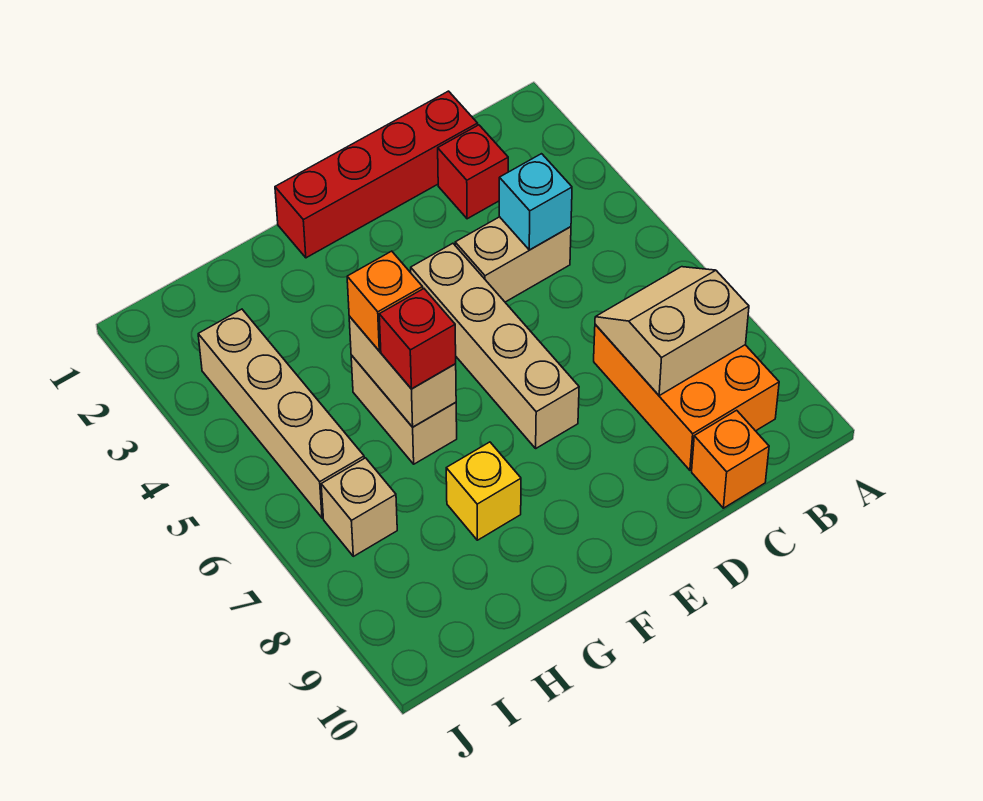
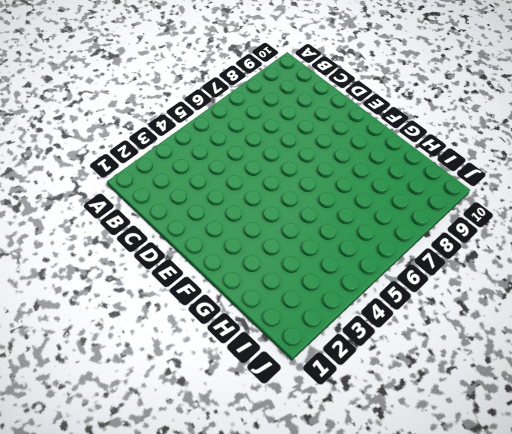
none -> orange 2x3 brick [594,324,779,470]
none -> red 1x4 brick [275,91,478,258]
none -> red 1x1 brick [438,125,508,219]

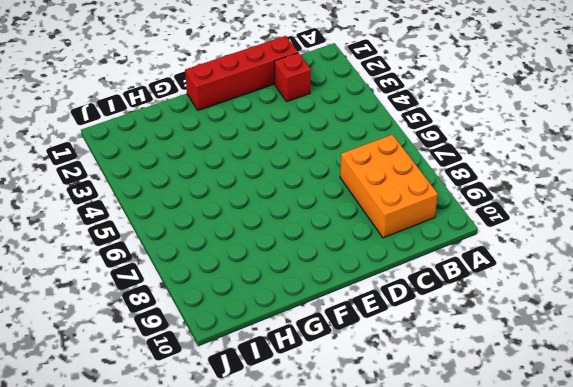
none -> tan 1x2 brick [455,217,571,302]
none -> orange 1x1 brick [692,410,769,508]
none -> tan 1x4 brick [411,243,579,448]

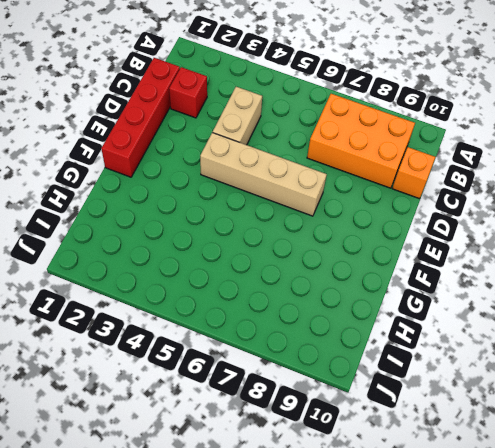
none -> tan 1x2 brick [351,355,457,464]
none -> yellow 1x1 brick [446,442,521,540]
none -> tan 1x4 brick [198,309,364,518]

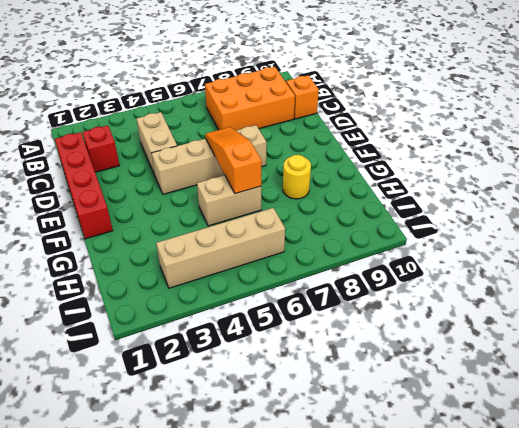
orange 1x3 slope [205,127,262,194] -> tan 1x2 brick [349,316,456,427]
yellow 1x1 round brick [283,155,311,199] -> yellow 1x1 brick [446,442,521,540]
none -> tan 1x1 brick [321,458,397,556]
none -> tan 2x2 slope [595,267,749,396]
none -> cyan 1x1 brick [499,154,572,250]

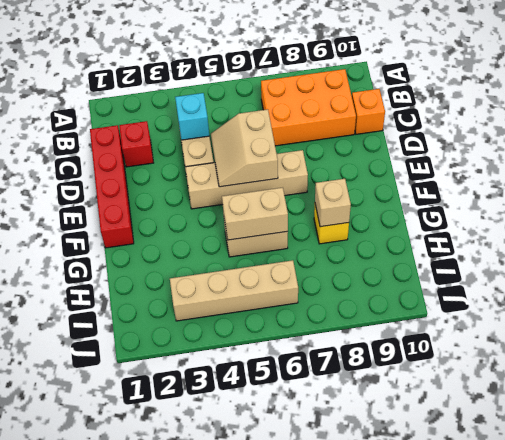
tan 2x2 slope [211,109,278,187] -> tan 2x2 slope moved to [595,267,749,396]
tan 1x1 brick [315,179,351,227] -> tan 1x1 brick moved to [321,458,397,556]
none -> orange 1x1 brick [347,251,423,351]
none -> red 1x1 brick [379,289,456,389]

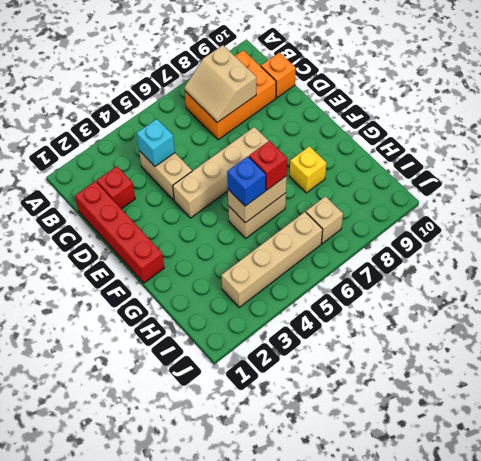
blue 1x1 brick [227,156,266,206] -> orange 1x1 brick [347,251,423,351]

